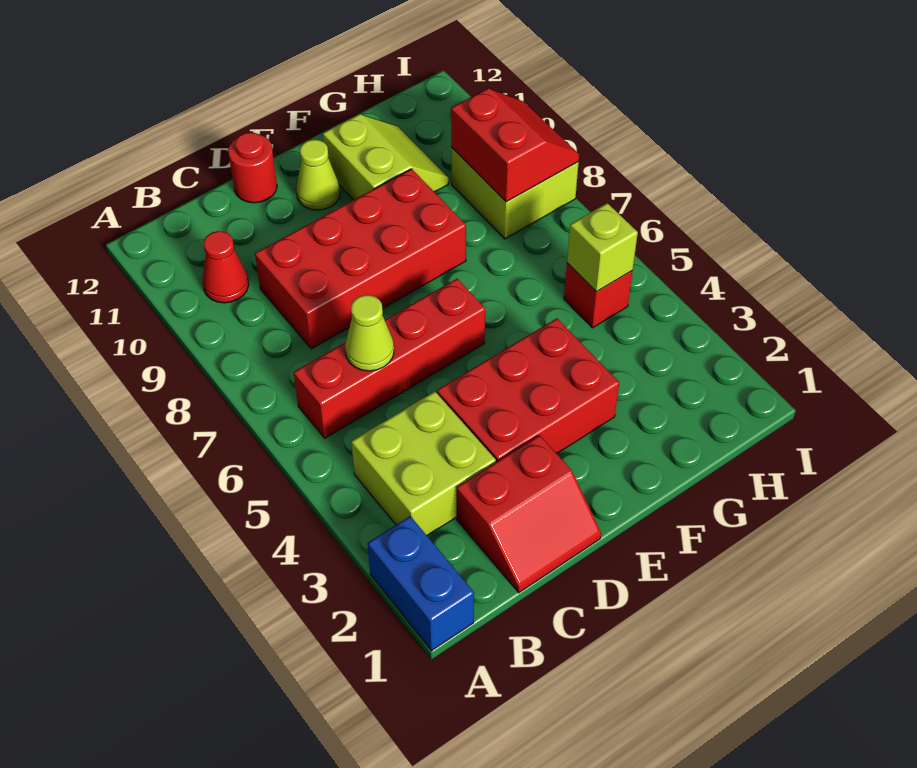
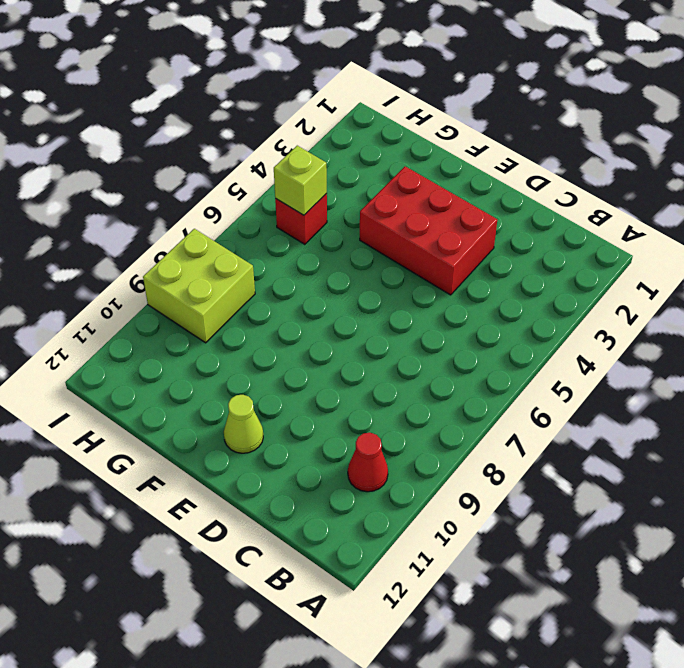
none -> blue 1x2 brick [368,516,474,651]
none -> lime 2x2 brick [351,391,496,536]
none -> red 1x4 brick [294,279,485,438]

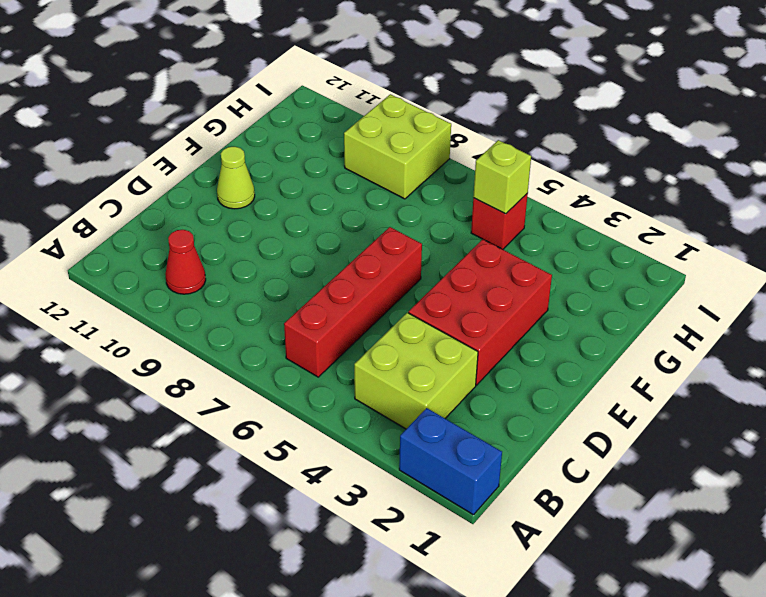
none -> red 2x2 slope [457,435,601,593]
none -> red 2x4 brick [255,169,466,349]
none -> red 1x1 round brick [228,132,277,203]

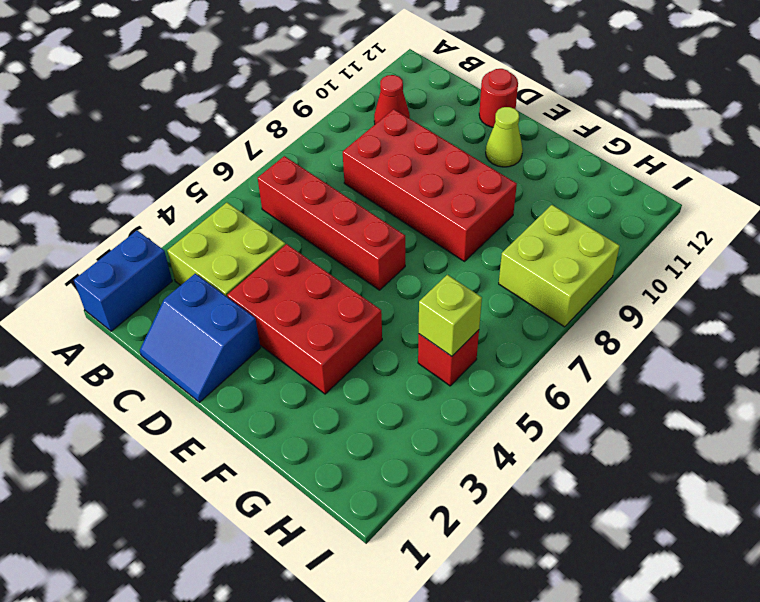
blue 2x2 slope [140,274,260,402] -> red 2x2 slope [457,435,601,593]
none -> lime 2x2 slope [323,114,448,200]
none -> lime 1x1 cone [345,295,394,371]
none -> red 2x2 slope [451,88,579,202]

